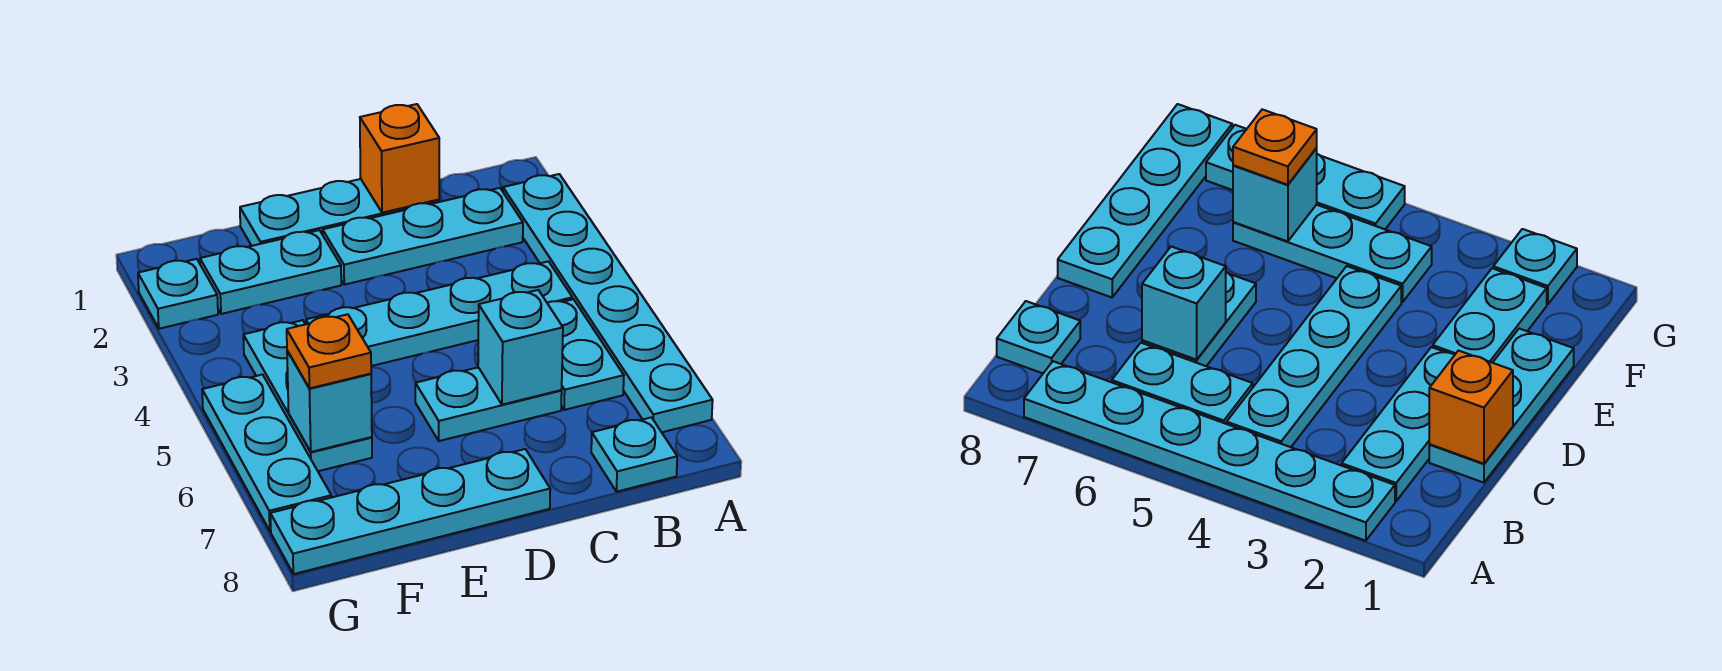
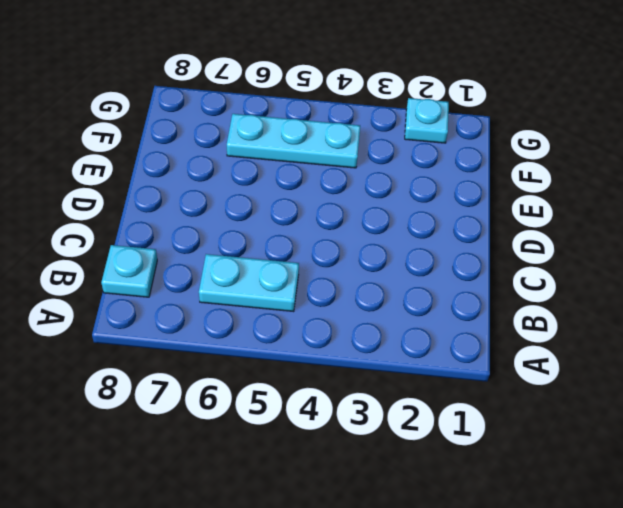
none -> cyan 1x6 plate [503,174,713,432]
none -> cyan 1x3 plate [323,188,523,285]
none -> cyan 1x4 plate [306,261,572,366]

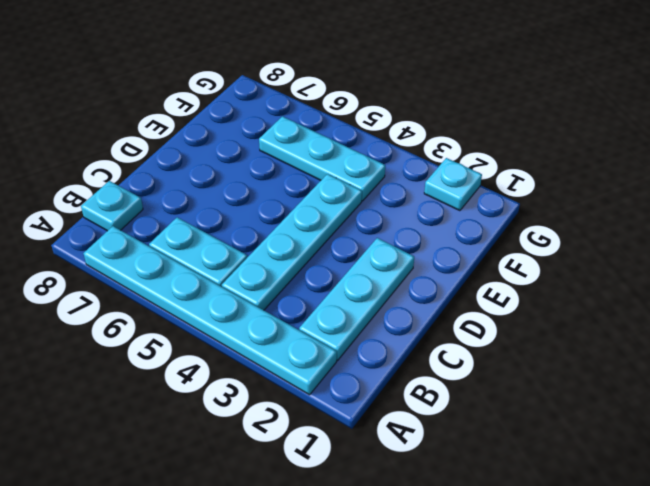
none -> cyan 1x3 plate [240,179,439,246]
none -> cyan 1x2 plate [415,367,562,441]
none -> cyan 1x4 plate [270,449,550,574]

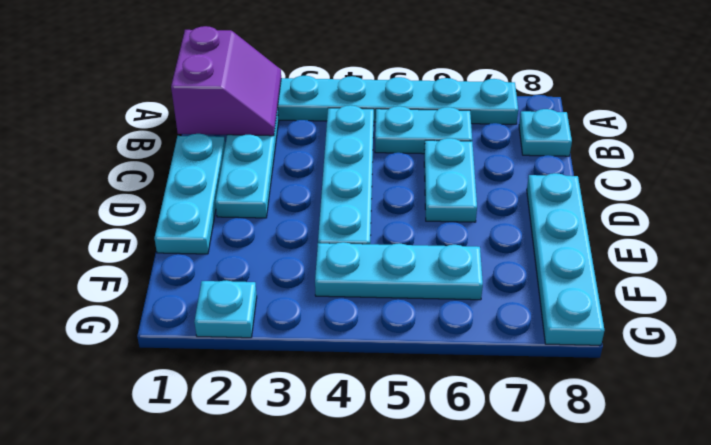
purple 2x2 slope [171,26,281,136] -> none
none -> cyan 1x2 plate [200,230,341,314]
none -> cyan 1x3 plate [202,375,331,531]
none -> orange 1x1 brick [360,104,439,213]

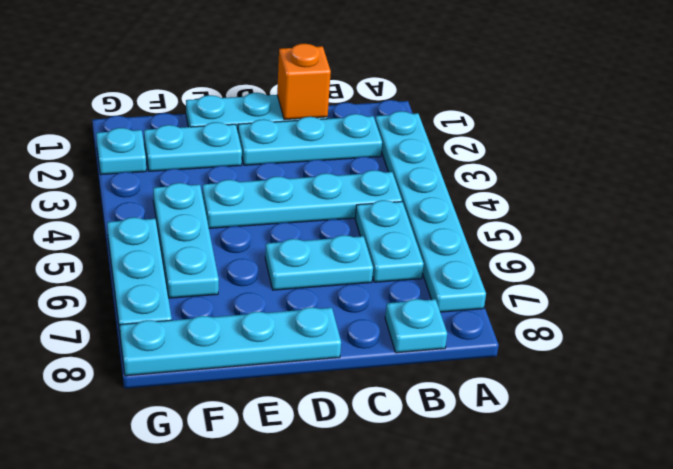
none -> cyan 1x1 brick [478,290,563,405]
none -> cyan 1x1 brick [287,351,372,452]
none -> orange 1x1 plate [287,314,371,388]

